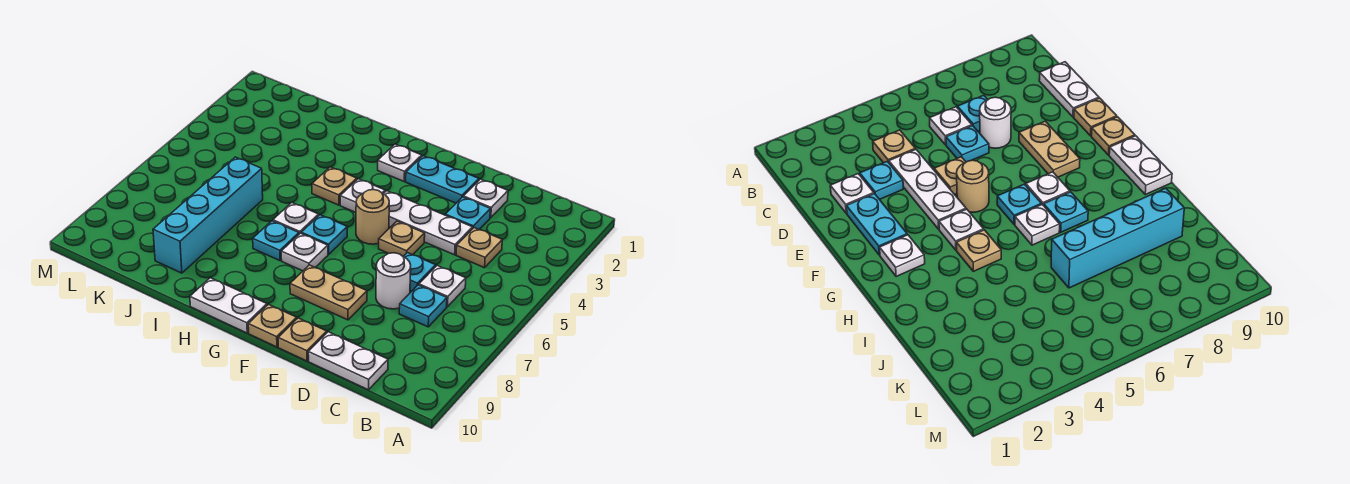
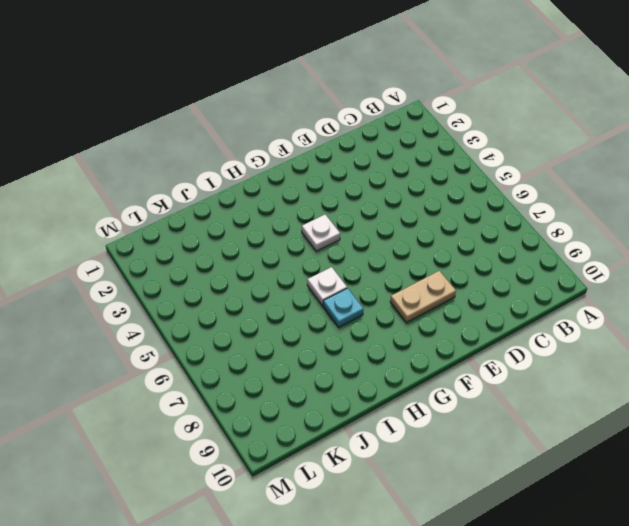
none -> tan 1x1 plate [456,228,502,268]
none -> white 1x1 plate [419,266,466,307]
none -> cyan 1x1 plate [399,285,447,327]

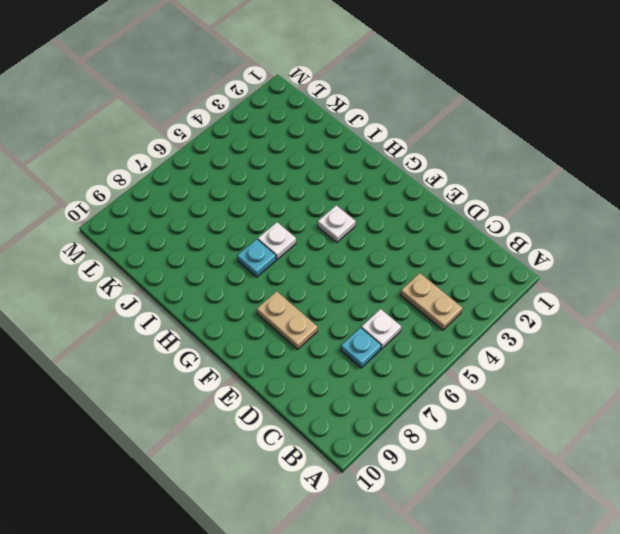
tan 1x2 plate [400,273,462,330] -> tan 1x1 plate [456,228,502,268]
none -> white 1x2 plate [308,332,388,390]
none -> white 1x1 plate [463,179,508,218]
none -> cyan 1x1 plate [445,197,490,230]

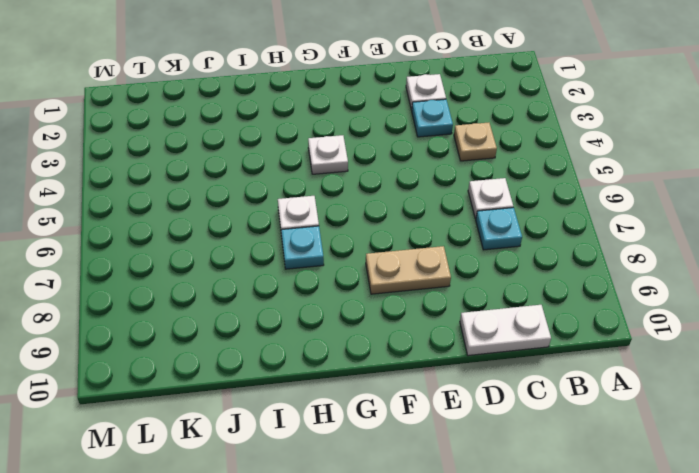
none -> white 1x3 plate [384,191,473,255]
none -> cyan 1x1 plate [403,253,436,291]
none -> white 1x1 round brick [376,253,411,309]

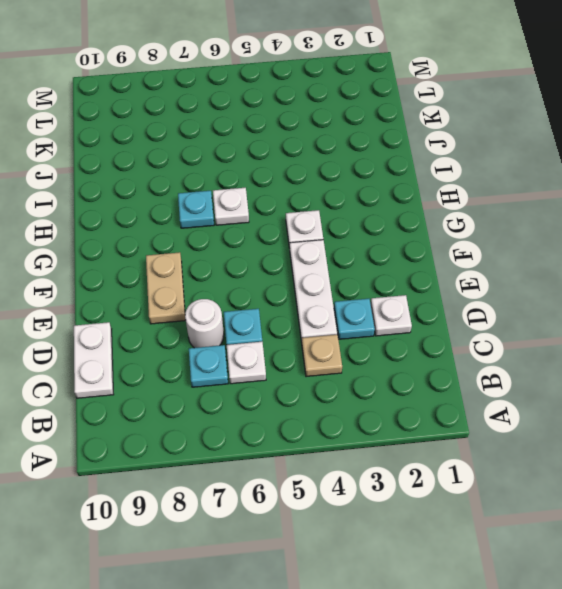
none -> cyan 1x2 plate [406,156,479,203]
none -> tan 1x1 plate [379,221,425,256]
none -> tan 1x1 plate [278,318,327,361]

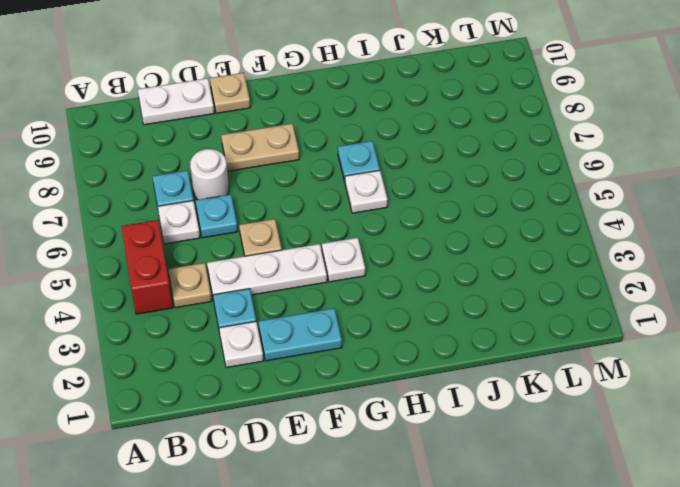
red 1x2 brick [121,220,173,314] -> none
none -> tan 1x1 round brick [356,190,389,244]
none -> tan 1x1 plate [248,304,297,347]
none -> white 1x1 plate [378,144,422,181]

